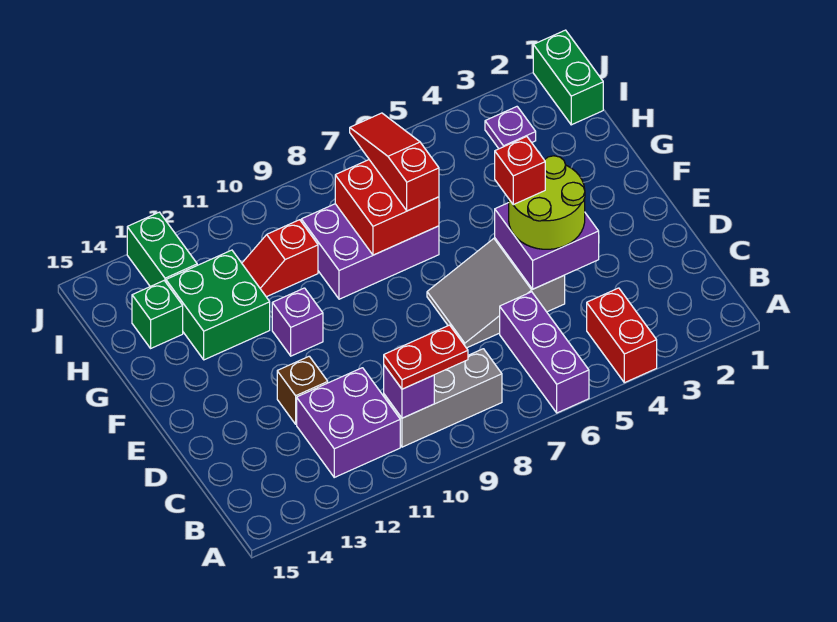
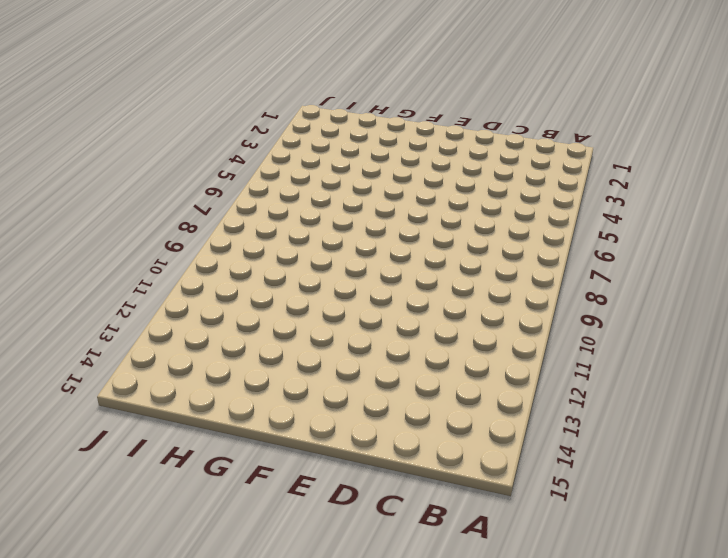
none -> red 1x2 brick [587,288,657,383]
none -> purple 1x3 brick [500,292,589,413]
none -> grey 1x3 brick [384,349,502,447]

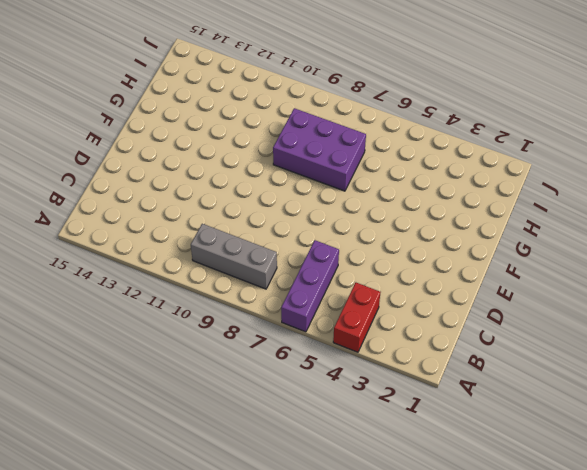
none -> purple 2x2 brick [297,368,400,477]
none -> grey 2x3 slope [427,238,565,348]
none -> brown 1x1 brick [277,356,328,424]

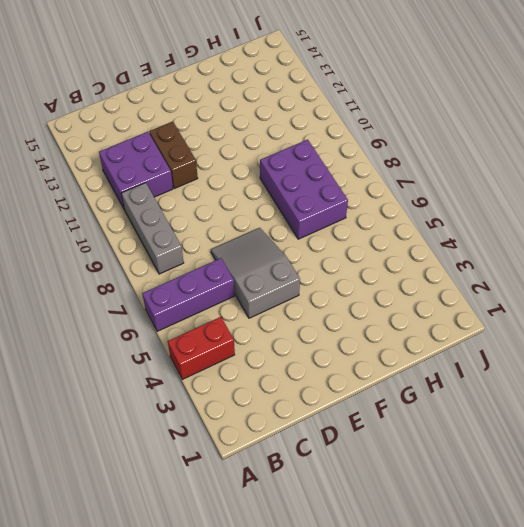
brown 1x2 brick [149,121,198,188] -> brown 1x1 brick [277,356,328,424]
none -> purple 1x1 brick [272,288,323,356]
none -> green 2x2 brick [166,250,270,360]
none -> red 1x2 slope [242,220,318,297]

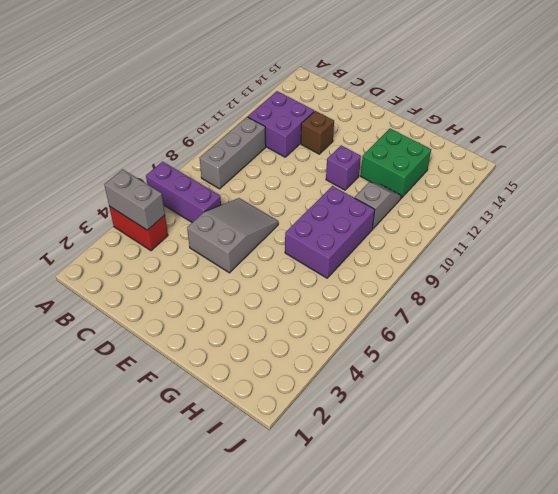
grey 1x2 brick [104,169,165,230] -> none
grey 1x2 slope [355,182,401,229] -> red 1x2 slope [242,220,318,297]
none -> green 1x1 brick [132,281,183,348]
none -> green 1x2 brick [533,30,603,125]
none -> purple 1x1 plate [485,107,536,149]

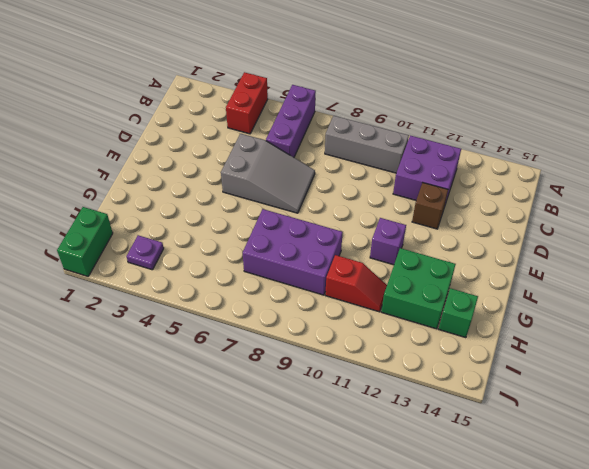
none -> green 1x2 brick [127,212,197,287]
none -> purple 1x1 brick [384,365,434,418]
none -> purple 2x2 brick [495,203,599,289]

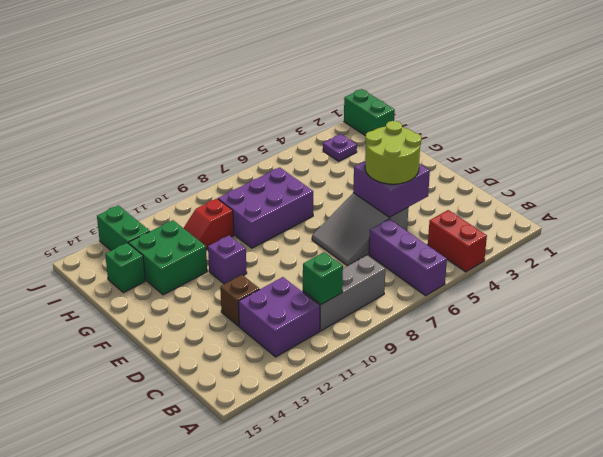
green 1x1 brick [303,252,343,305] -> purple 1x1 brick [384,365,434,418]
none -> red 2x2 brick [335,160,439,255]
none -> red 1x2 plate [384,325,468,389]
none -> red 1x3 slope [350,113,439,211]

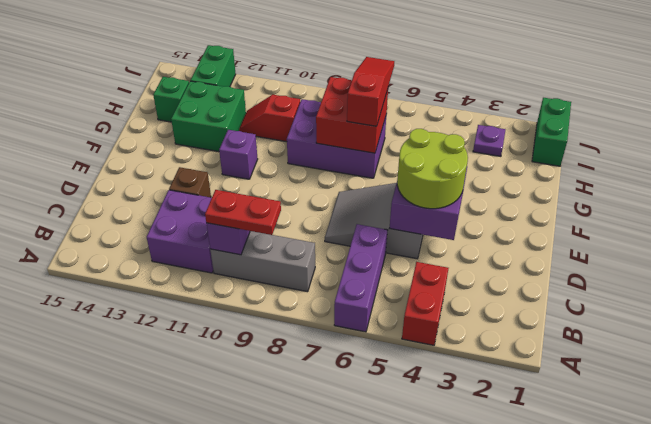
none -> red 1x1 brick [495,137,545,205]

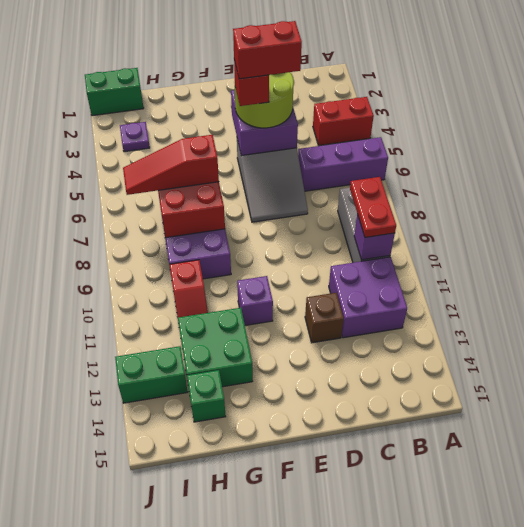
red 1x2 brick [233,21,302,79] -> none

